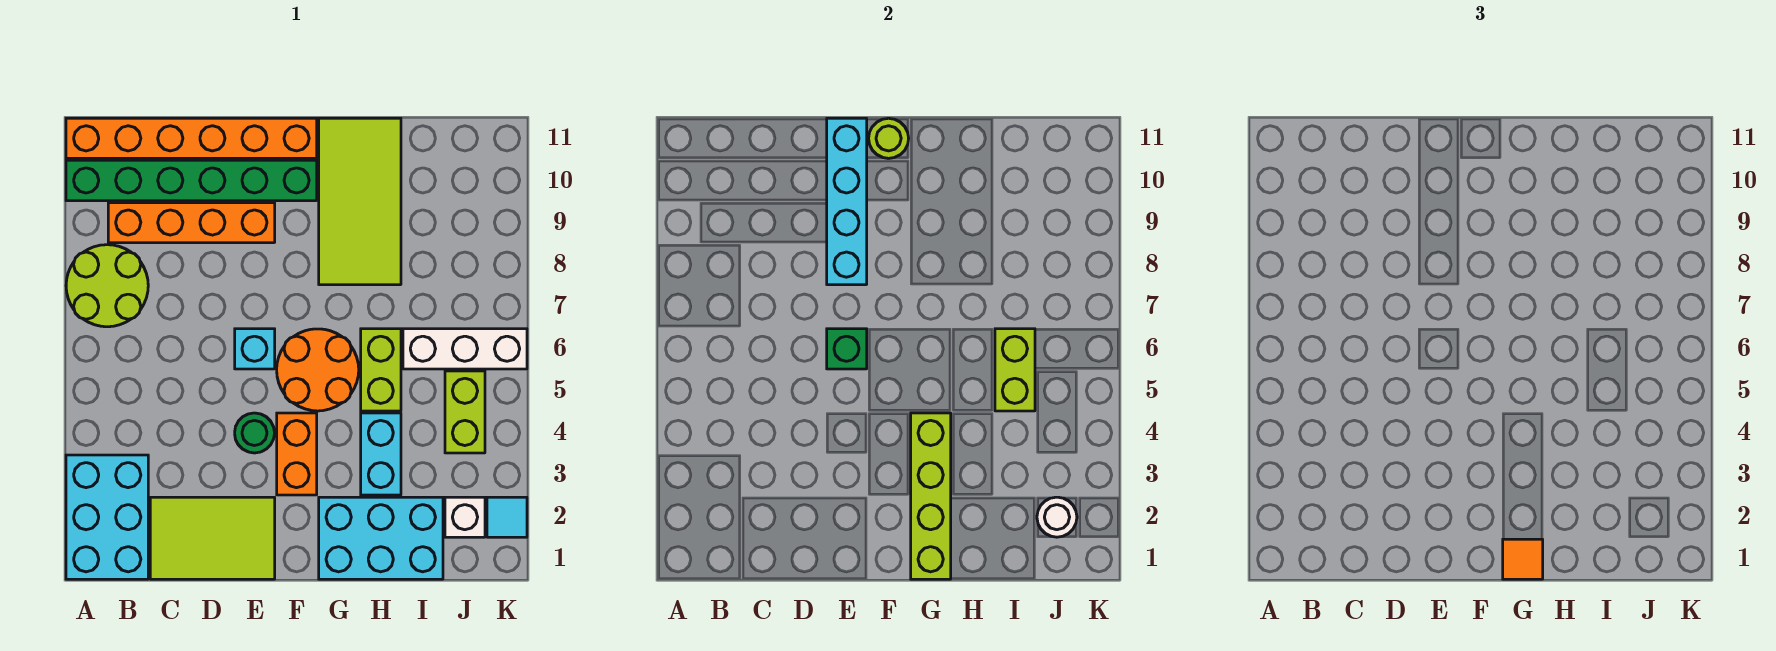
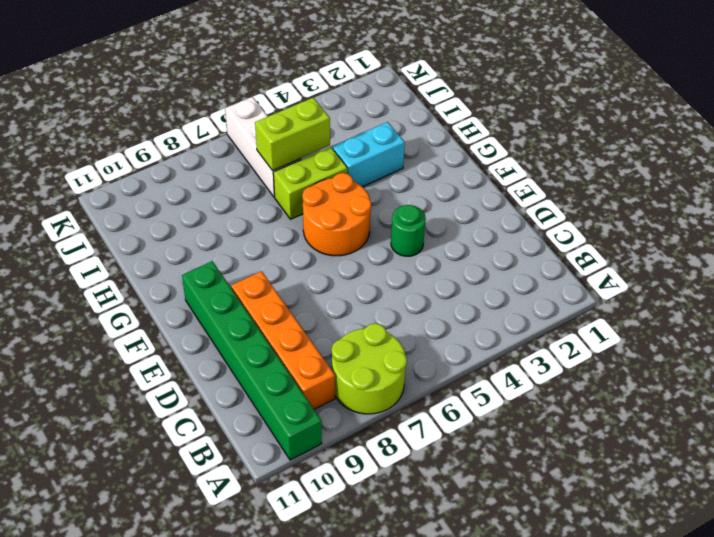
none -> cyan 2x3 brick [66,455,148,579]
none -> orange 1x6 brick [66,118,317,158]
none -> lime 2x3 tile [150,497,275,579]

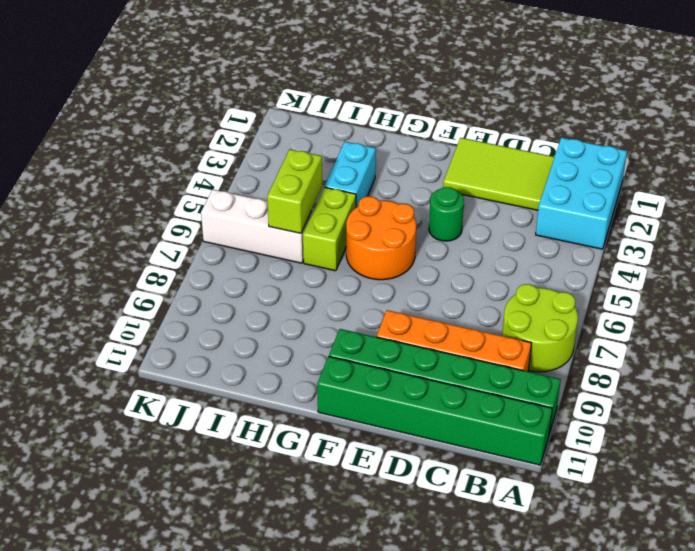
green 1x6 brick [317,357,552,465] -> orange 1x6 brick [66,118,317,158]
none -> cyan 1x1 brick [235,329,275,369]
none -> orange 1x2 brick [277,413,317,495]
none -> cyan 2x3 brick [319,497,443,579]

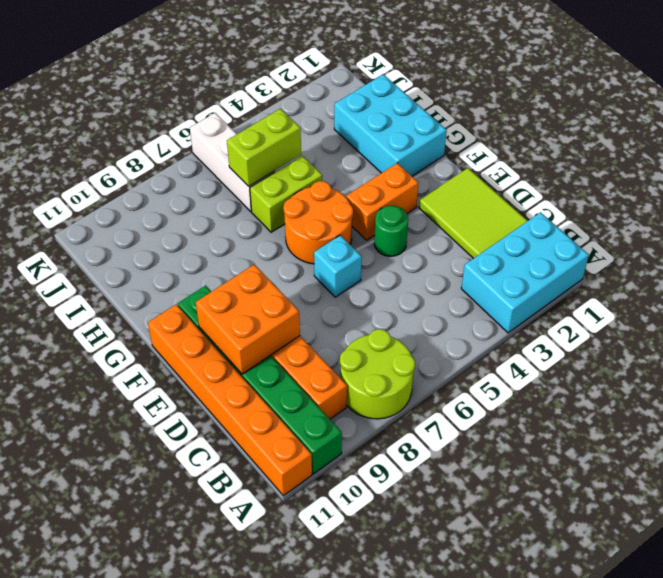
orange 2x2 brick [196,265,300,374] -> cyan 1x4 brick [827,118,867,285]
none -> lime 2x4 tile [319,118,401,285]
none -> cyan 1x2 brick [361,413,401,495]
none -> white 1x1 brick [445,497,485,537]

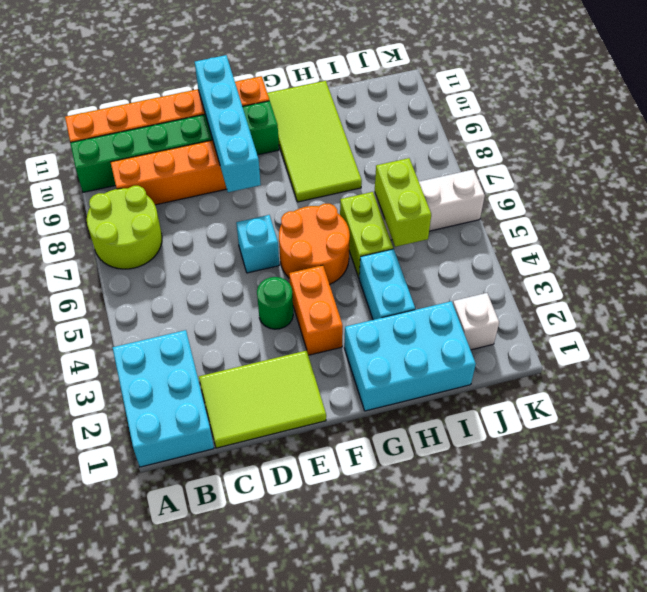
none -> lime 1x2 brick [445,371,485,453]
none -> cyan 1x1 tile [487,497,527,537]
none -> green 1x1 brick [827,329,867,369]

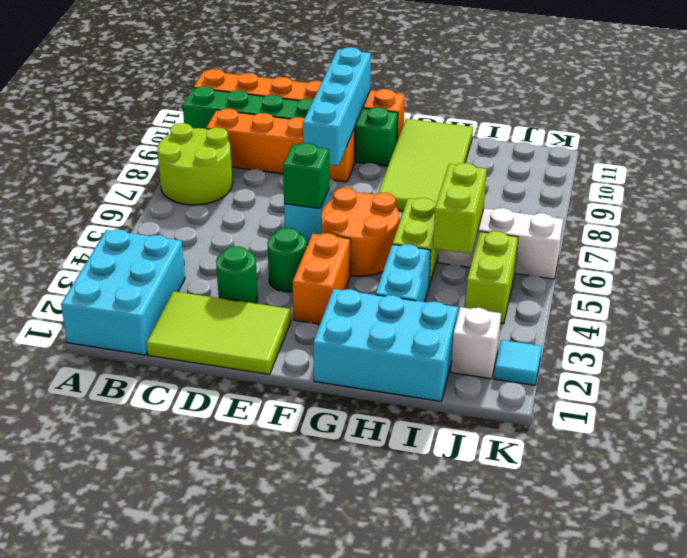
green 1x1 round brick [216,246,258,304] -> none
none -> lime 1x1 round brick [869,118,909,158]
none -> lime 1x4 brick [911,413,951,579]
none -> white 1x1 round brick [1037,497,1077,537]

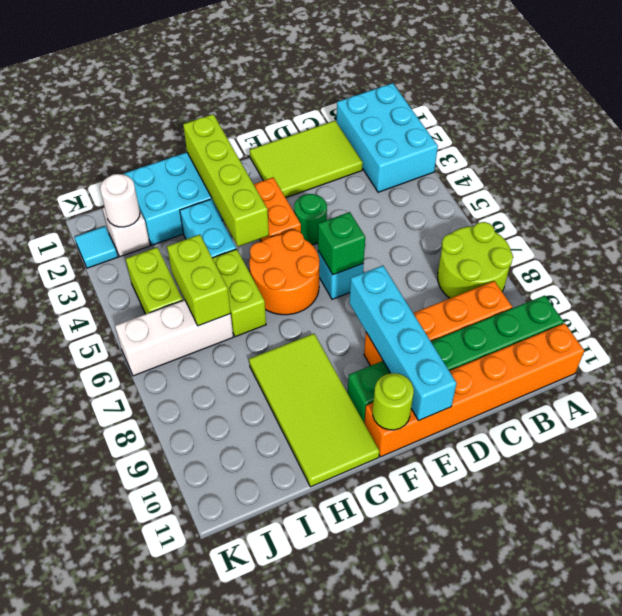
none -> orange 1x1 tile [1503,539,1543,579]

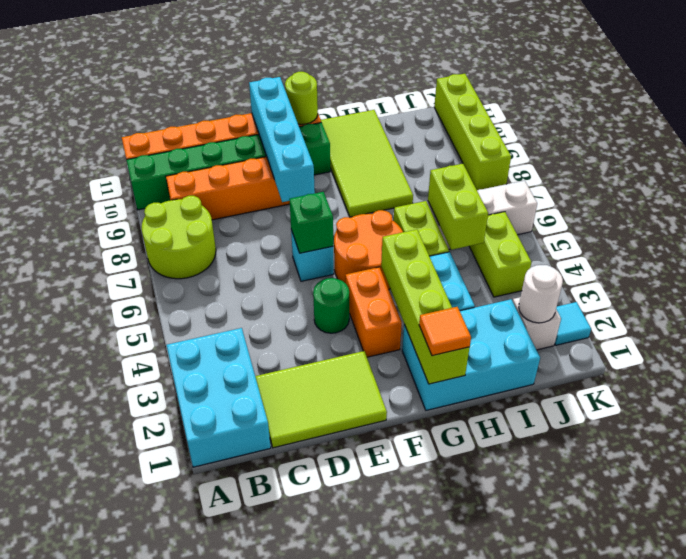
lime 1x4 brick [434,74,511,190] -> none

